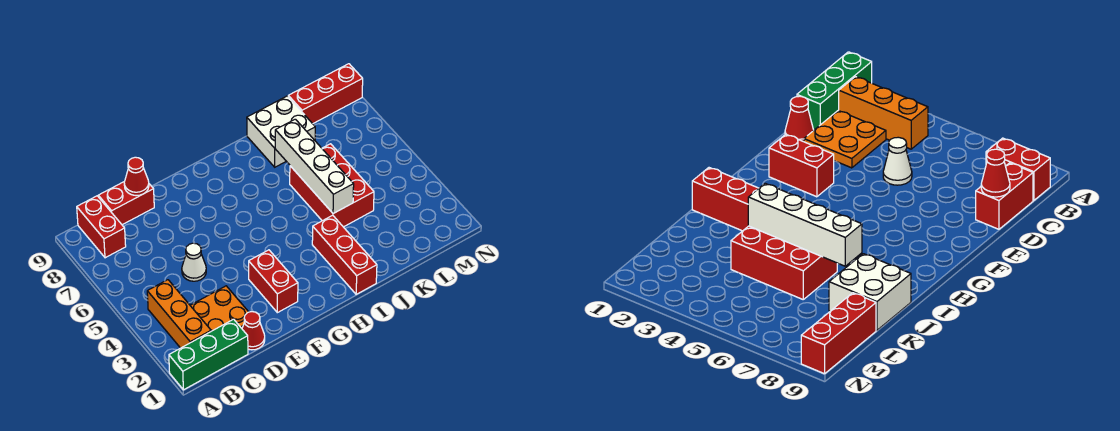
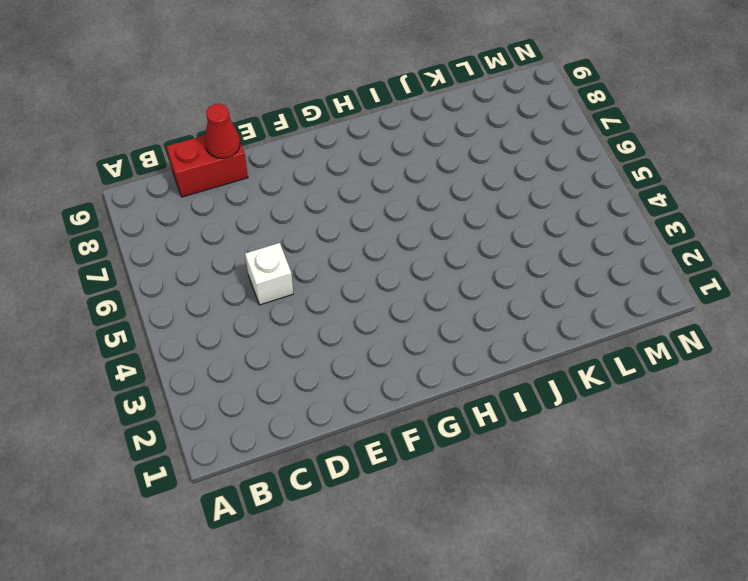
white 1x1 brick [245,243,293,305] -> white 1x1 cone [182,243,206,281]
none -> green 1x3 brick [169,319,248,390]
none -> orange 1x3 brick [147,280,211,348]
none -> red 1x2 brick [77,196,126,258]

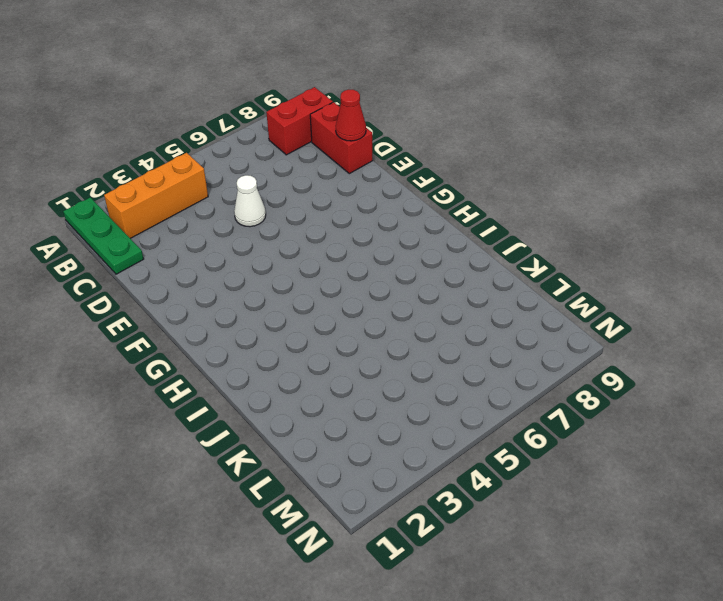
green 1x3 plate [63,197,143,274] -> green 1x3 brick [169,319,248,390]
none -> orange 2x2 plate [190,286,248,331]
none -> red 1x1 cone [242,312,265,350]
none -> red 1x2 brick [249,250,298,313]

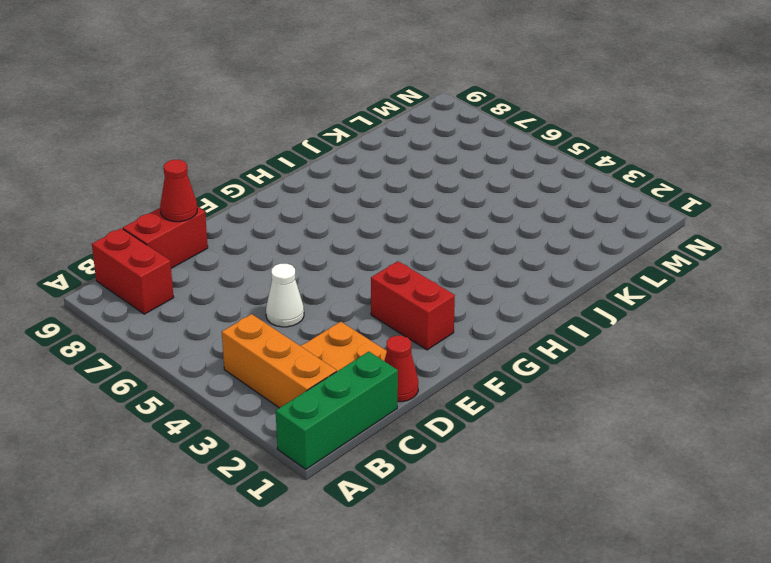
none -> red 1x3 brick [312,215,377,294]
none -> red 2x3 brick [290,144,374,227]
none -> white 2x2 brick [247,96,315,167]

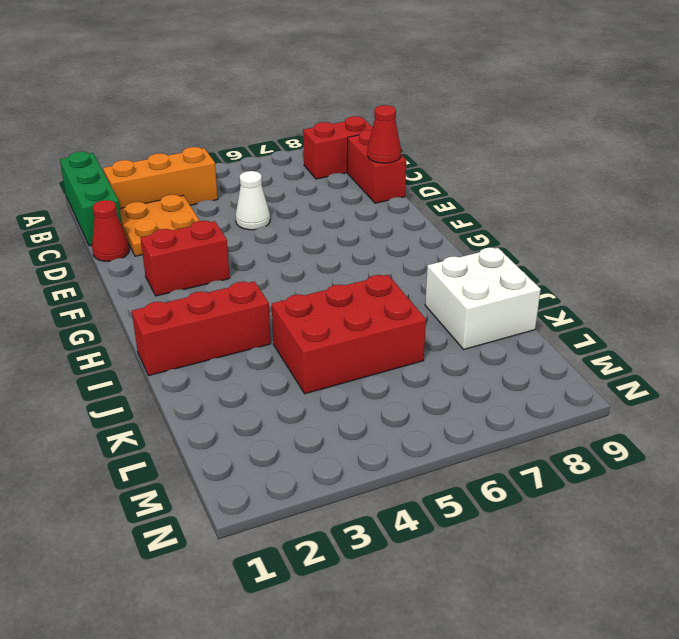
none -> red 1x3 brick [288,64,363,124]
none -> white 1x4 brick [275,119,354,213]

